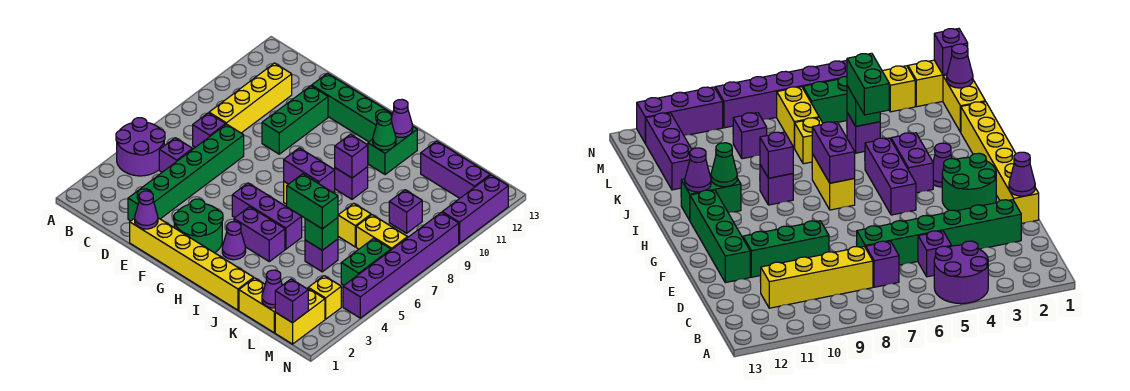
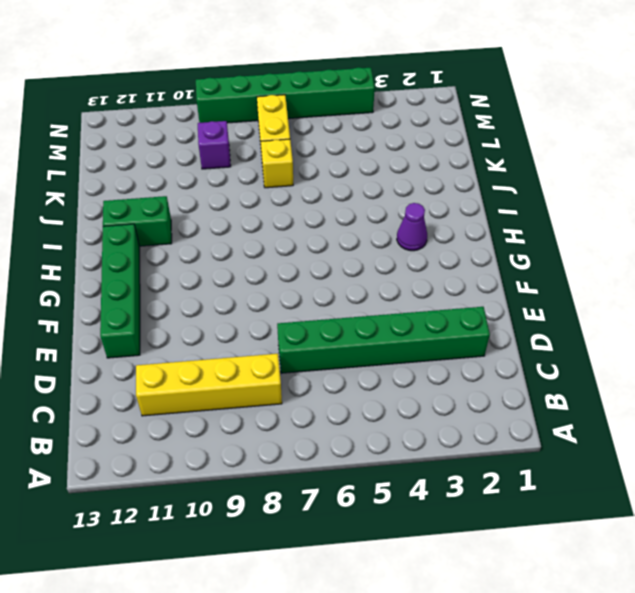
green 1x6 brick [196,67,375,123] -> purple 1x6 brick [343,212,459,318]
none -> purple 2x2 round brick [116,118,165,176]
none -> purple 1x1 brick [159,138,193,172]
none -> purple 1x1 brick [193,113,226,147]
none -> yellow 1x6 brick [130,218,254,310]

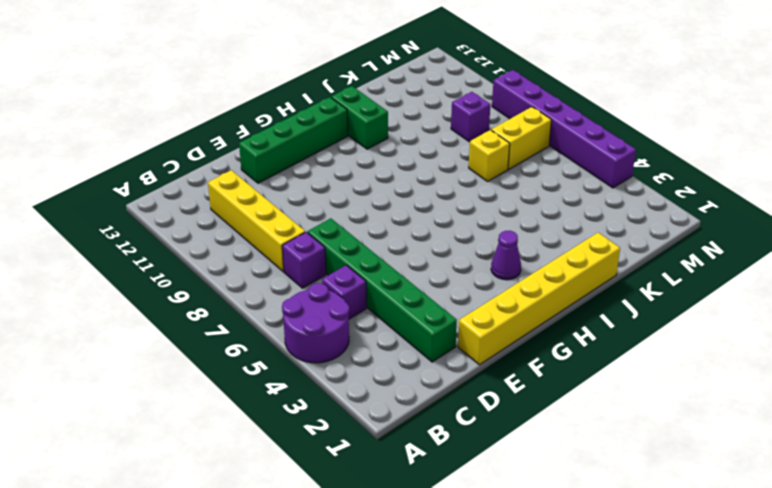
none -> green 1x3 brick [262,86,328,154]
none -> green 2x2 round brick [174,199,223,253]
none -> purple 1x3 brick [232,183,302,249]
none -> purple 1x2 brick [234,207,285,262]

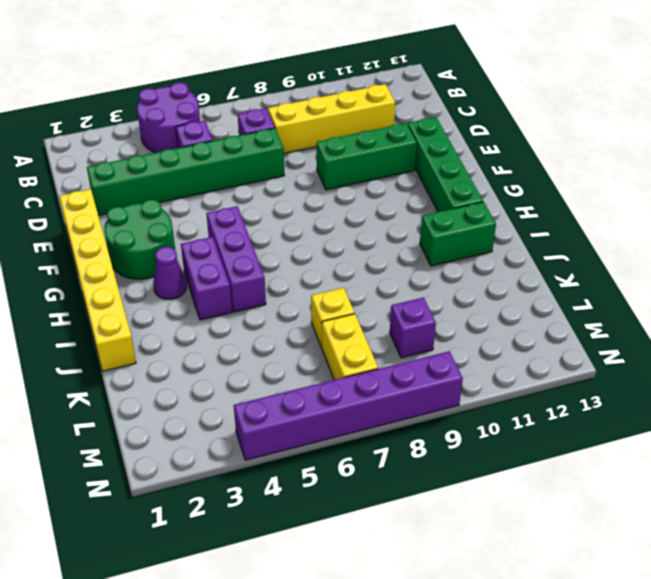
none -> yellow 1x2 brick [812,154,855,210]
none -> purple 1x1 brick [335,167,368,199]
none -> yellow 1x2 brick [239,278,275,333]
none -> purple 1x1 brick [305,239,338,272]

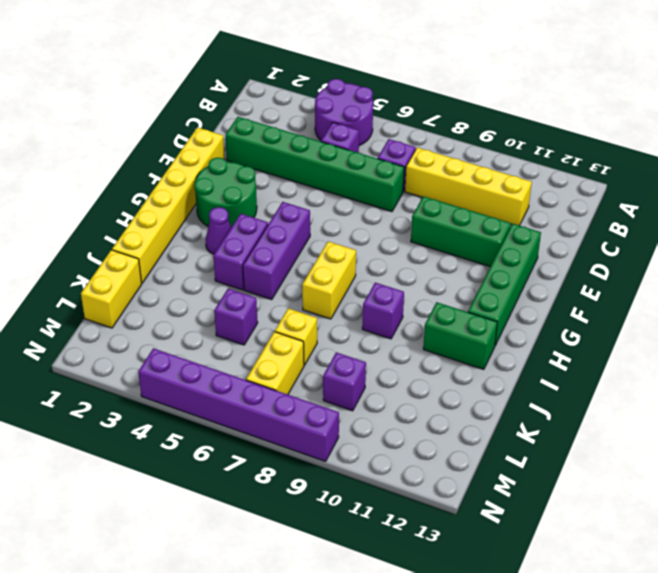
none -> purple 1x3 brick [421,141,490,198]
none -> yellow 1x2 brick [275,288,325,344]
none -> yellow 1x1 brick [308,276,341,319]
none -> green 1x2 brick [341,238,391,285]

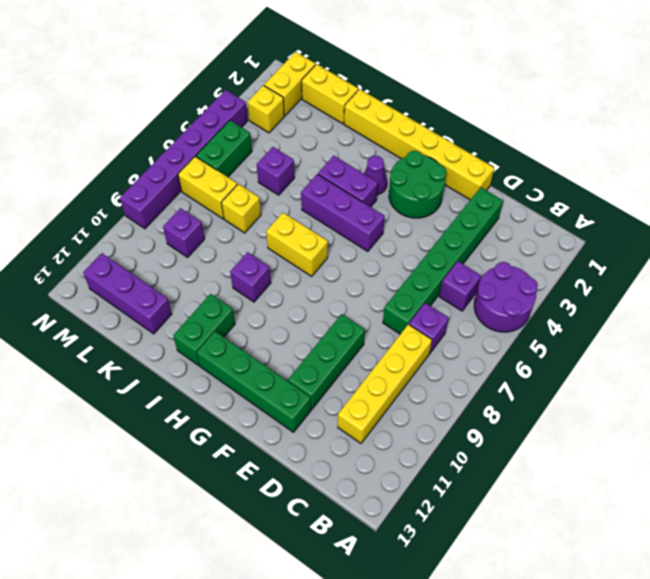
none -> purple 1x3 brick [442,175,508,243]
none -> purple 1x1 cone [135,191,158,229]
none -> purple 1x2 brick [284,148,335,192]
none -> purple 1x1 brick [335,134,368,178]

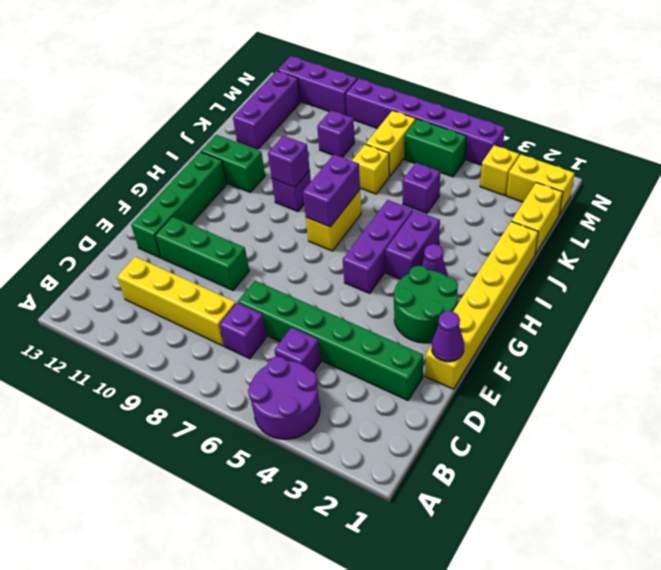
none -> green 1x1 cone [373,112,396,150]
none -> purple 1x1 cone [392,99,413,137]
none -> green 1x1 brick [305,218,338,250]
none -> purple 1x1 cone [262,270,282,308]

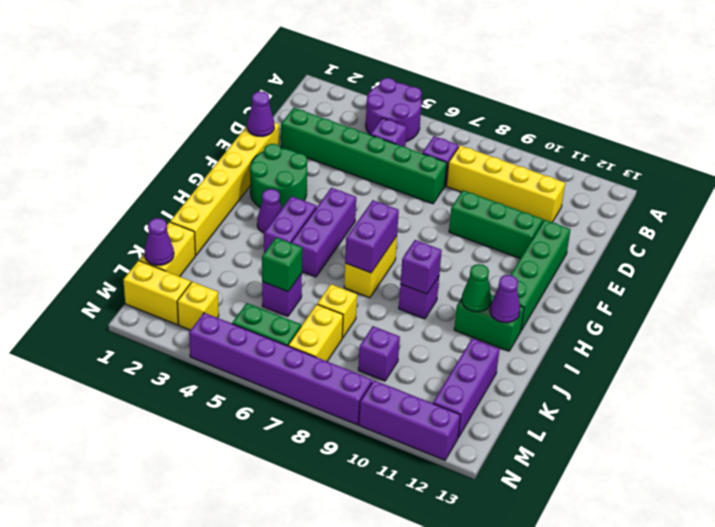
none -> purple 1x1 brick [275,279,308,323]
none -> green 1x2 brick [286,174,338,229]

